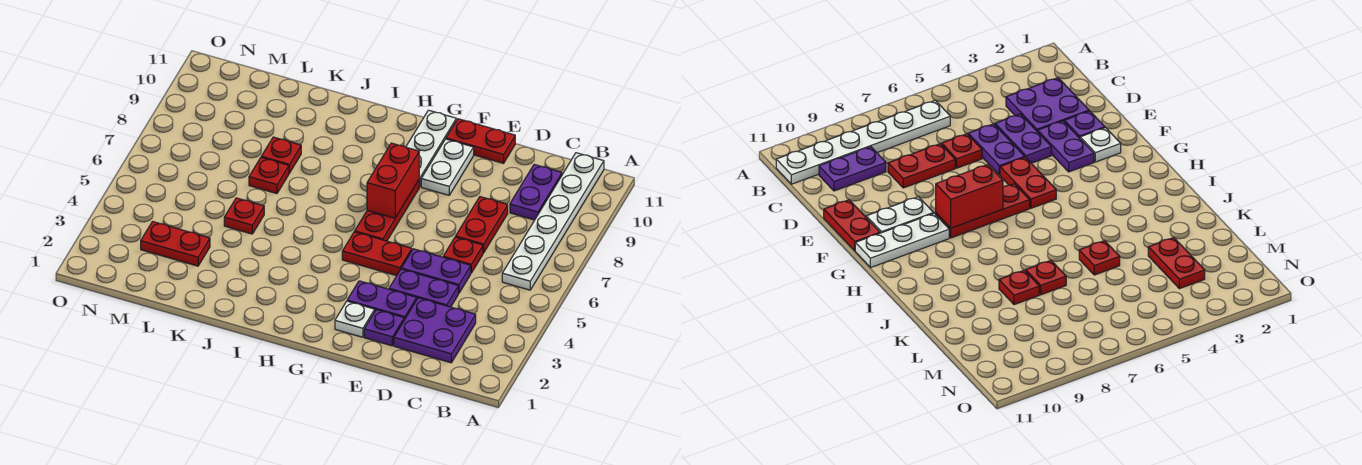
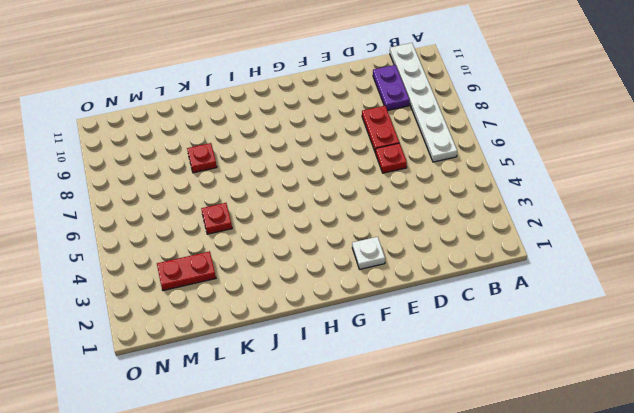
none -> purple 2x2 plate [394,298,476,363]
none -> purple 1x2 plate [389,269,458,307]
none -> purple 1x2 plate [401,249,471,293]

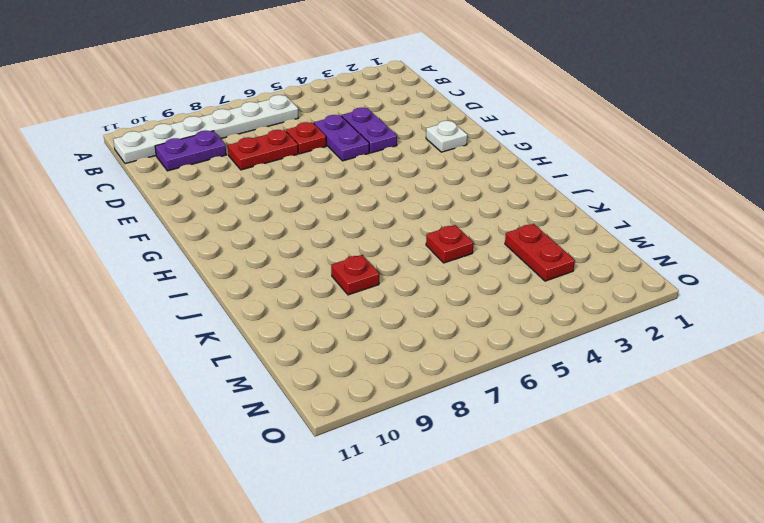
none -> purple 2x2 plate [394,298,476,363]
none -> purple 1x1 plate [364,310,404,346]
none -> purple 1x2 plate [347,281,417,320]

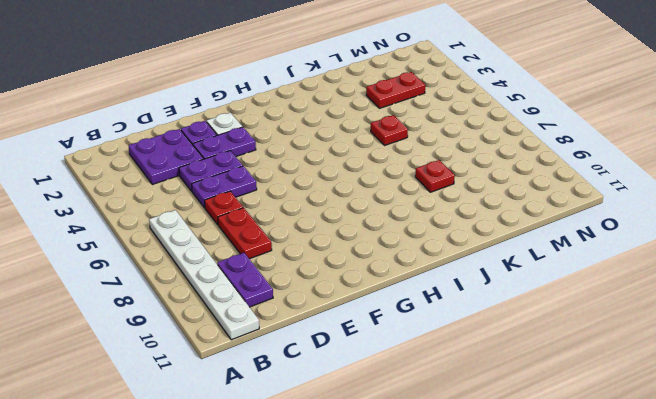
none -> red 1x2 plate [446,119,515,163]
none -> red 1x2 plate [342,232,412,276]
none -> white 1x2 plate [421,139,474,195]

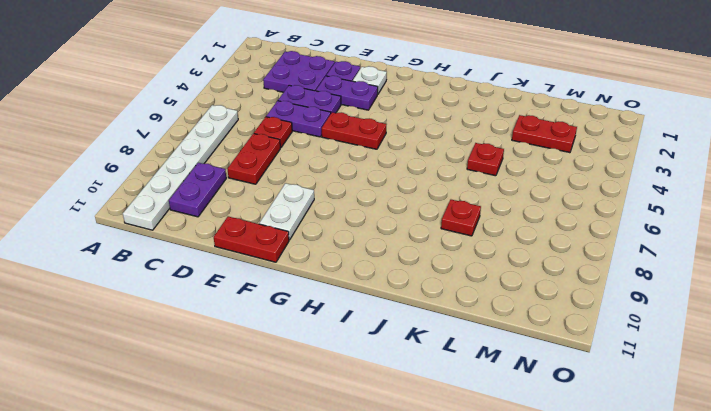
none -> red 1x3 plate [355,180,419,241]
none -> white 1x3 plate [406,110,456,187]
none -> red 1x1 plate [249,158,289,194]

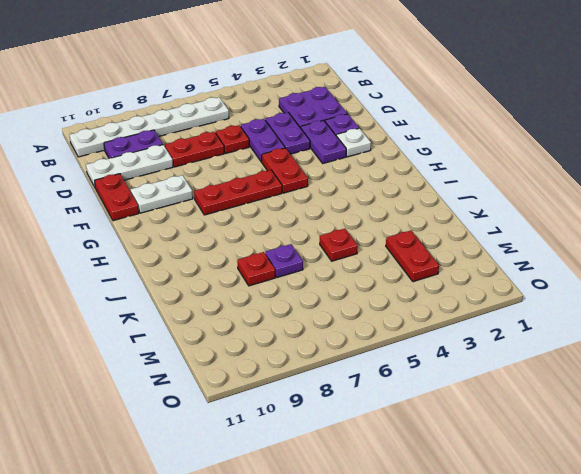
white 1x3 plate [86,145,173,187] -> white 1x3 plate moved to [406,110,456,187]
purple 1x1 plate [265,244,303,278] -> red 1x1 plate [249,158,289,194]
none -> red 1x2 brick [367,143,419,218]

